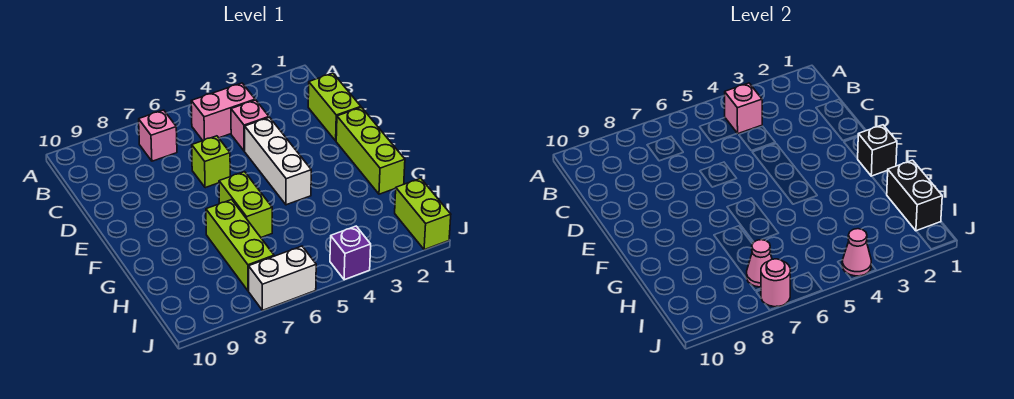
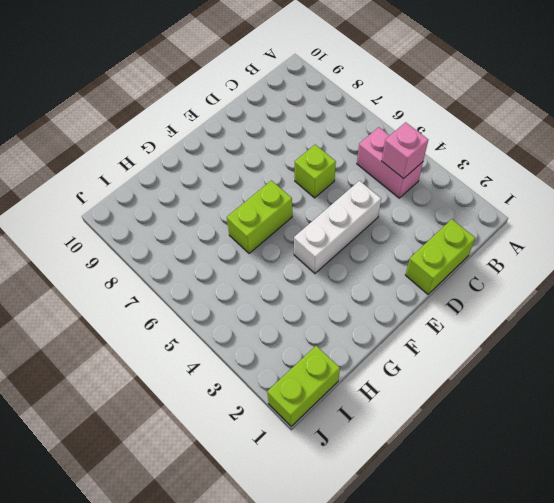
none -> pink 1x1 brick [139,110,177,161]
none -> pink 1x1 brick [231,100,269,151]
none -> lime 1x3 brick [336,107,405,194]

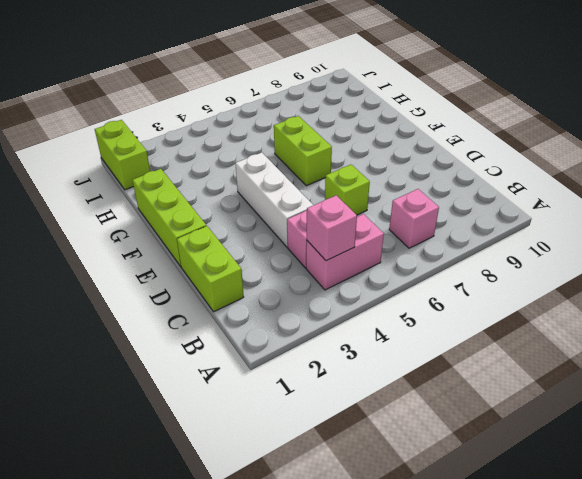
none -> lime 1x3 brick [206,200,274,291]
none -> purple 1x1 brick [330,226,371,280]
none -> white 1x2 brick [249,246,316,310]

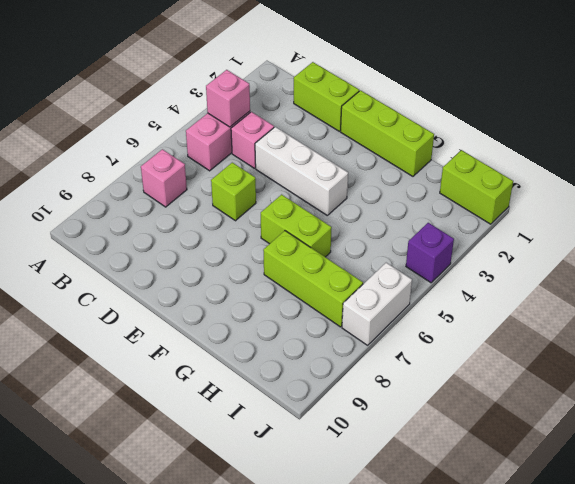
none -> black 1x1 brick [857,125,897,176]
none -> black 1x2 brick [887,160,942,231]
none -> pink 1x1 cone [747,240,772,287]

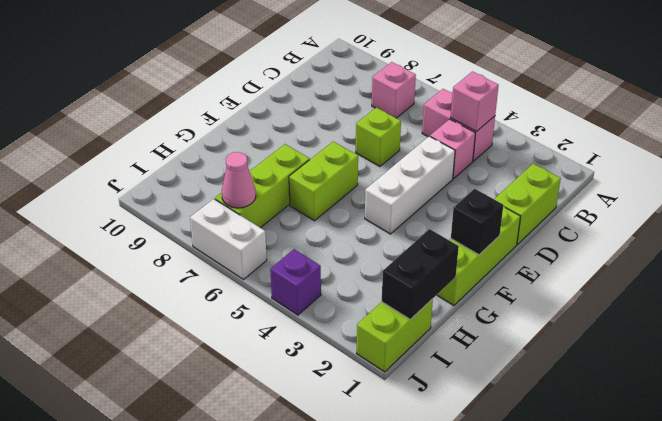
none -> pink 1x1 cone [842,229,871,276]
none -> pink 1x1 round brick [761,259,790,307]

